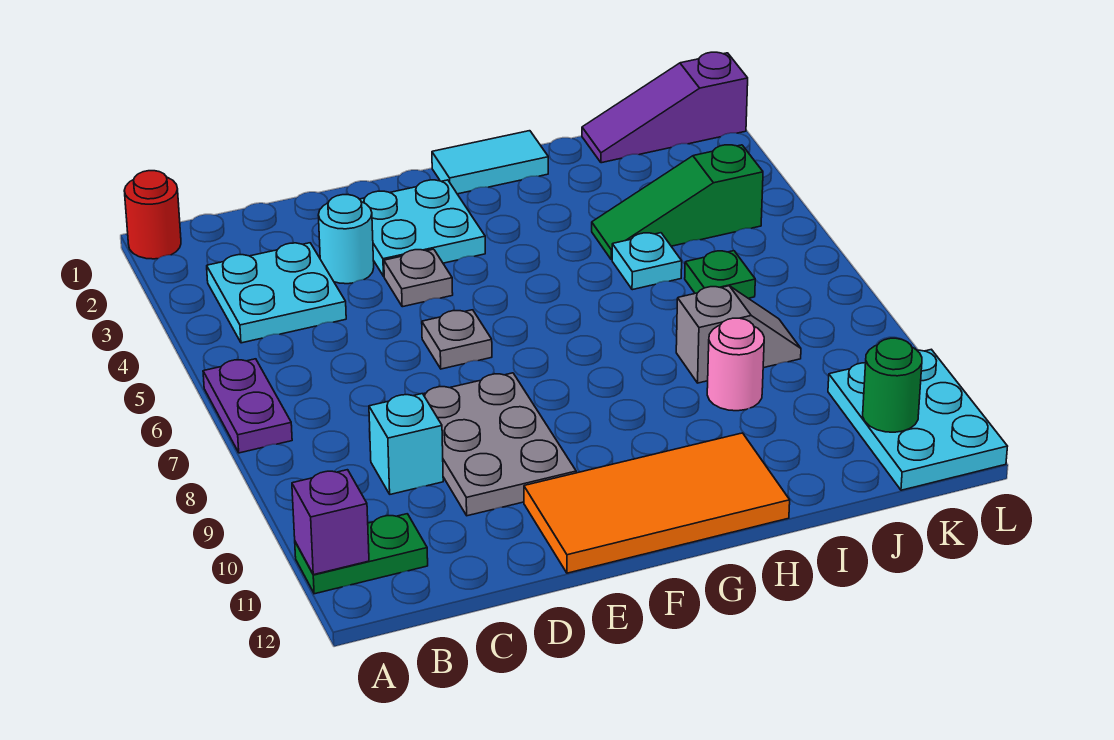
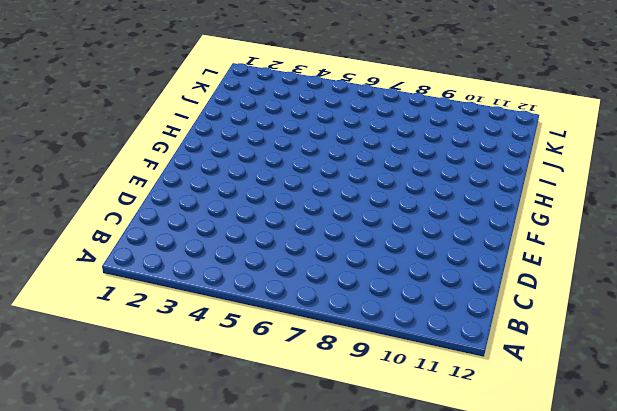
none -> red 1x1 round brick [124,171,181,259]
none -> purple 1x2 plate [203,359,292,453]
none -> green 1x2 plate [295,514,428,594]

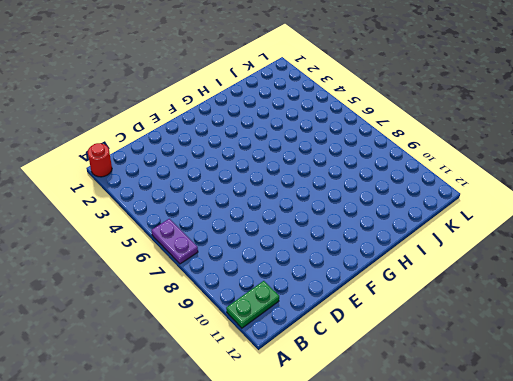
none -> cyan 2x2 plate [207,243,346,343]
none -> cyan 1x1 brick [369,394,443,494]
none -> cyan 1x1 round brick [318,195,374,284]

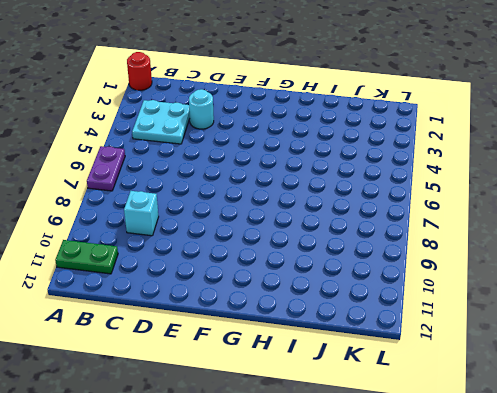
none -> grey 2x3 plate [423,373,576,516]
none -> cyan 2x2 plate [360,180,485,276]
none -> grey 1x1 plate [384,249,453,307]

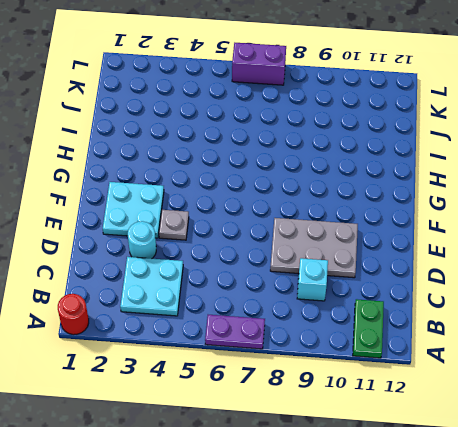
purple 1x2 brick [232,43,286,85] -> none
none -> grey 1x1 plate [422,310,492,369]
none -> orange 2x4 tile [524,433,790,573]
none -> cyan 1x2 tile [432,131,548,194]

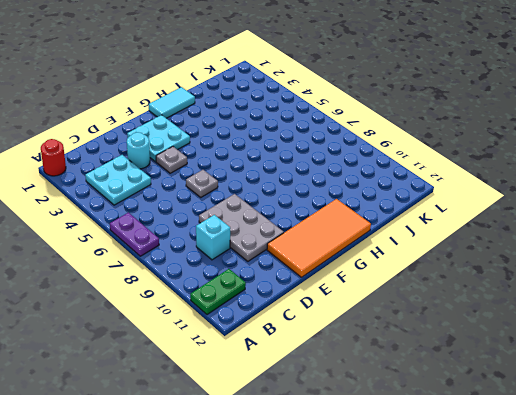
none -> green 1x3 slope [592,145,763,260]
none -> cyan 1x1 plate [612,233,682,290]
none -> grey 1x2 slope [676,286,801,383]

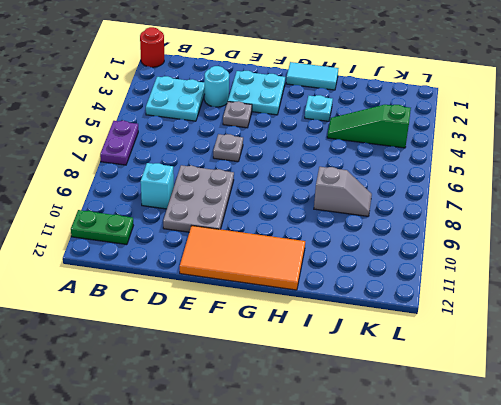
cyan 1x1 plate [305,95,333,121] -> cyan 1x1 plate moved to [612,233,682,290]
none -> pink 1x1 round brick [707,318,764,411]
none -> purple 1x3 slope [582,52,748,163]
none -> green 1x1 plate [685,251,755,298]

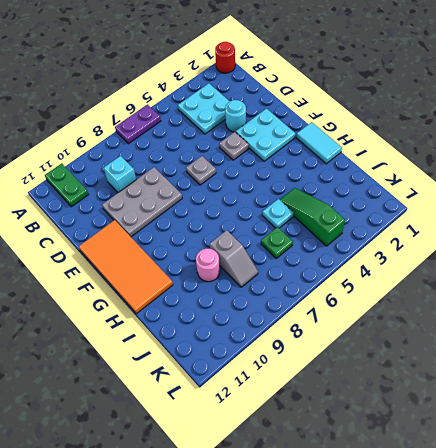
none -> purple 1x3 slope [582,52,748,163]
none -> cyan 2x3 plate [828,349,1008,490]
none -> purple 1x1 brick [292,470,369,575]

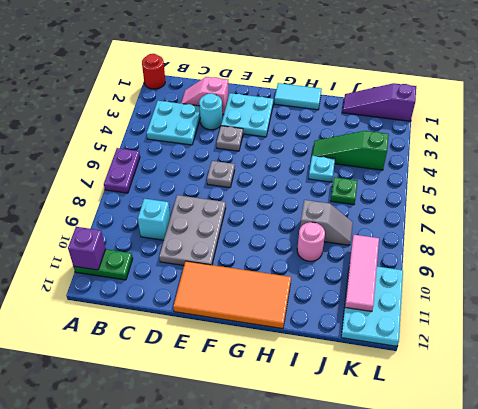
pink 1x2 slope [181,77,228,114] -> none
pink 1x3 tile [345,235,379,312] -> green 1x1 round brick [863,338,922,432]

